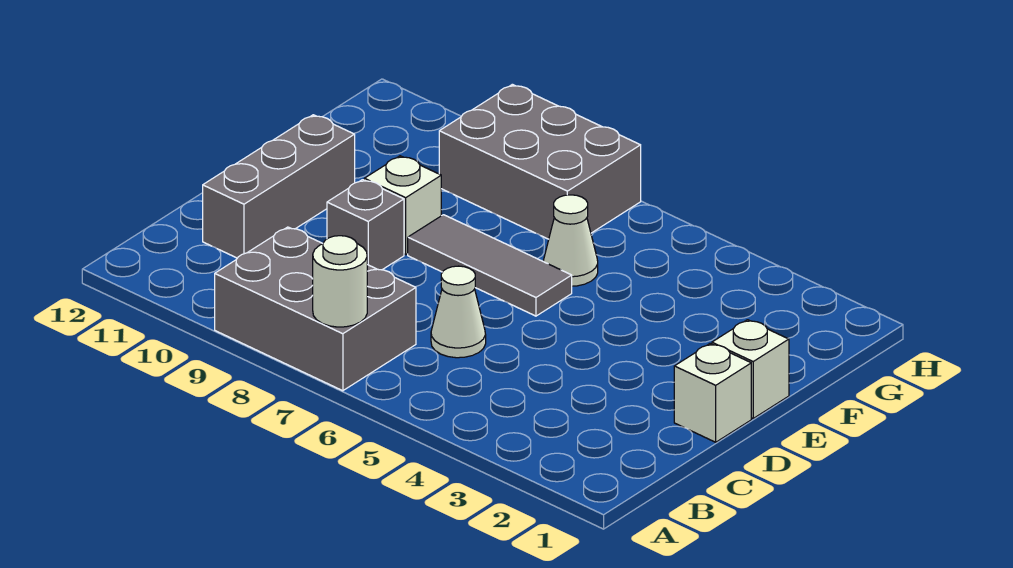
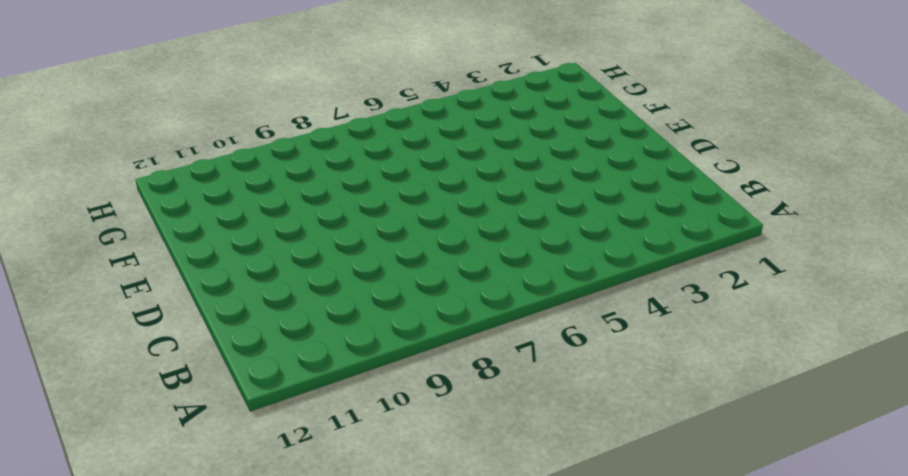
none -> grey 2x3 brick [215,227,416,391]
none -> white 1x1 cone [431,266,486,358]

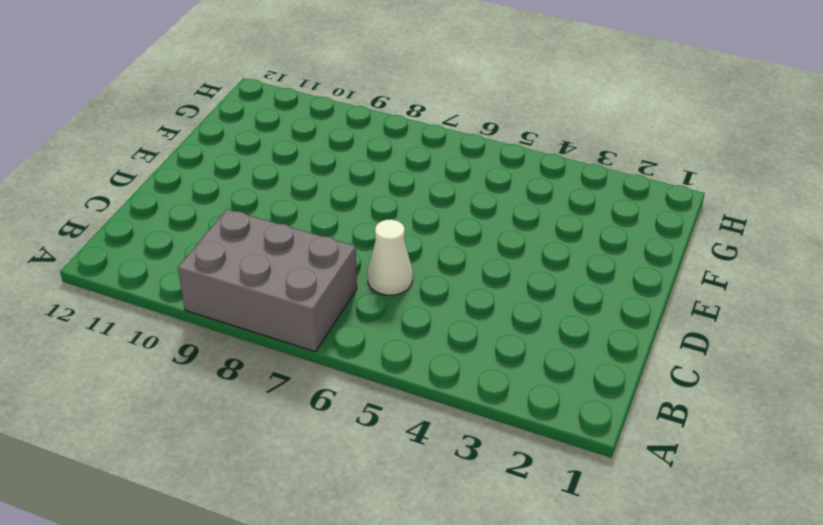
none -> grey 1x3 brick [203,115,355,258]
none -> white 1x1 brick [674,344,751,442]

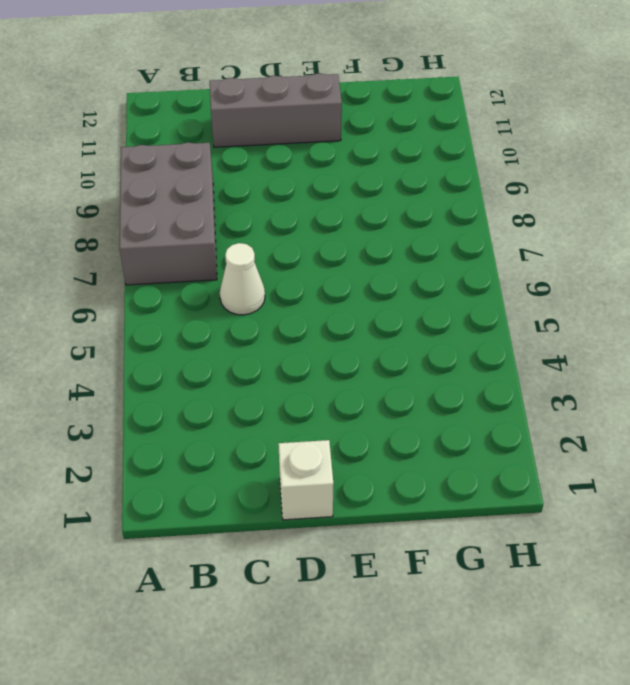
none -> grey 1x1 brick [327,180,404,270]
none -> white 1x1 brick [712,320,789,418]

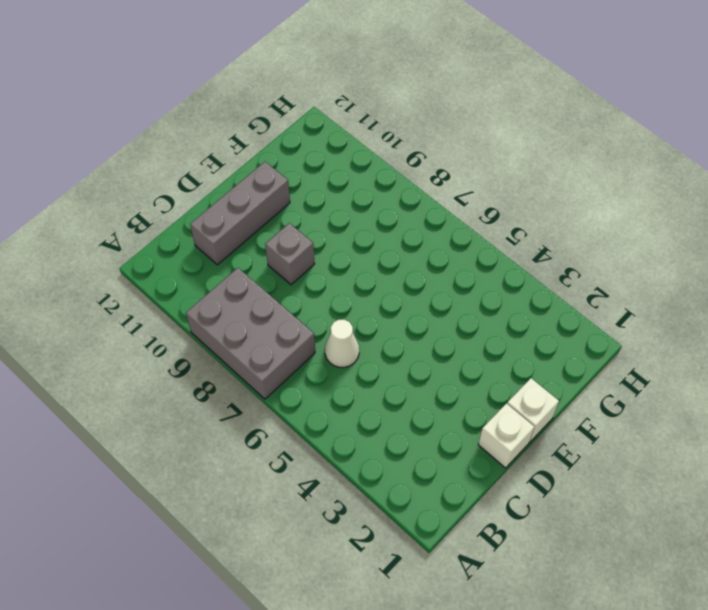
none -> grey 1x3 tile [408,215,572,316]
none -> white 1x1 brick [364,156,441,255]

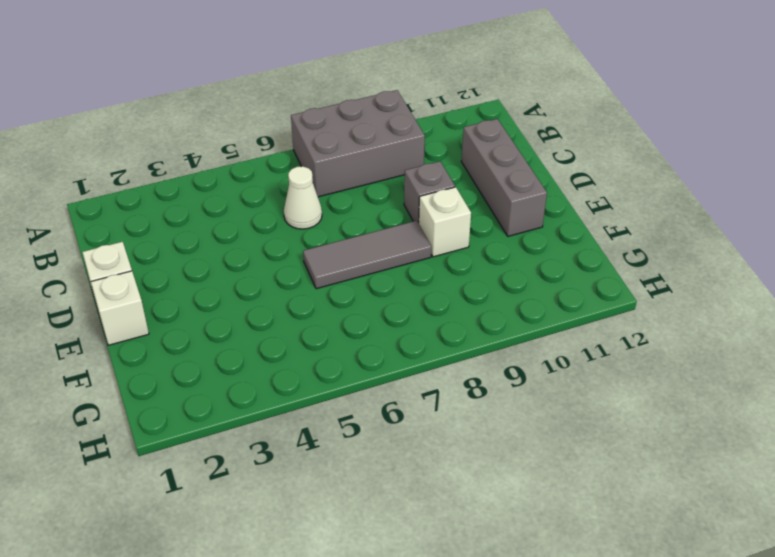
none -> white 1x1 cone [543,195,598,286]
none -> grey 2x3 brick [439,84,641,239]

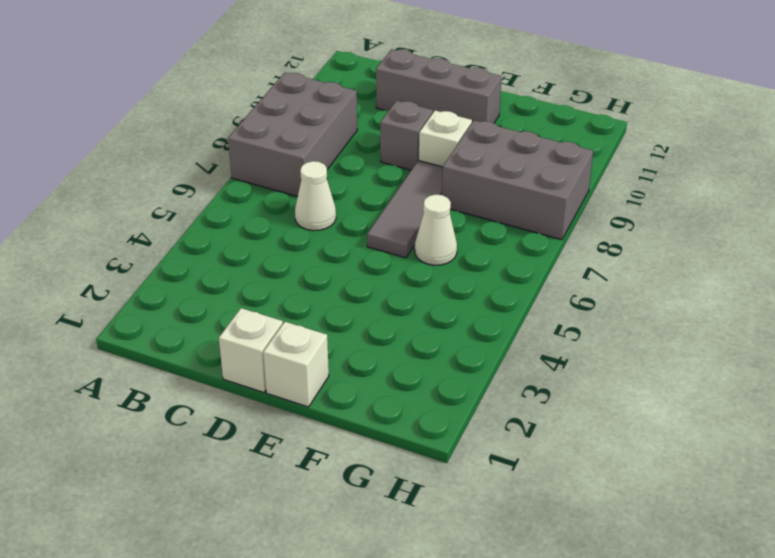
grey 2x3 brick [442,120,593,240] -> grey 2x3 brick turned to [439,84,641,239]
none -> white 1x1 round brick [313,236,367,327]

